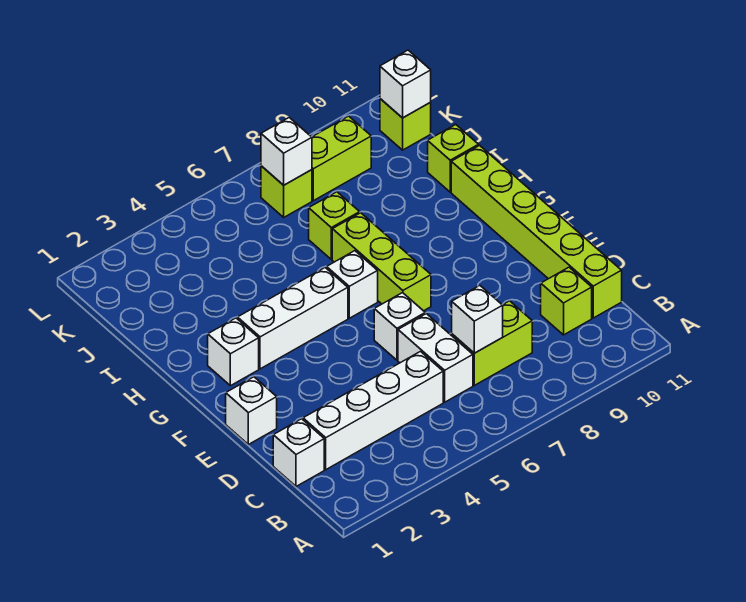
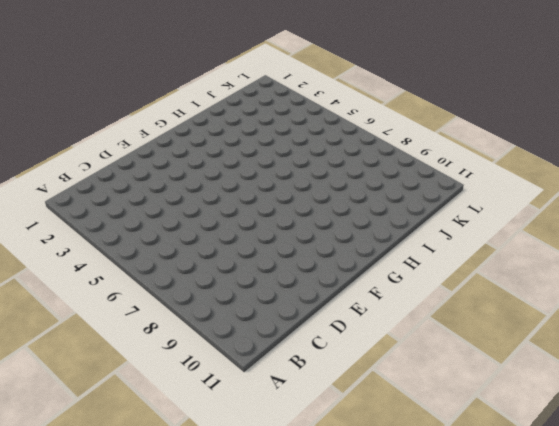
none -> white 1x1 brick [273,419,324,486]
none -> white 1x4 brick [303,352,443,470]
none -> white 1x2 brick [398,314,473,402]

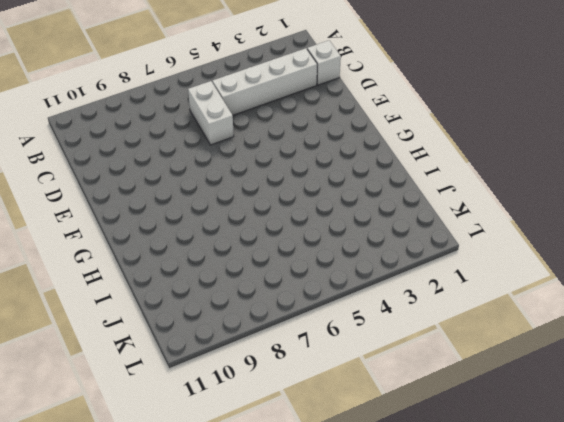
none -> lime 1x2 brick [452,301,532,385]
none -> lime 1x1 brick [541,267,592,335]
none -> lime 1x6 brick [451,145,622,318]

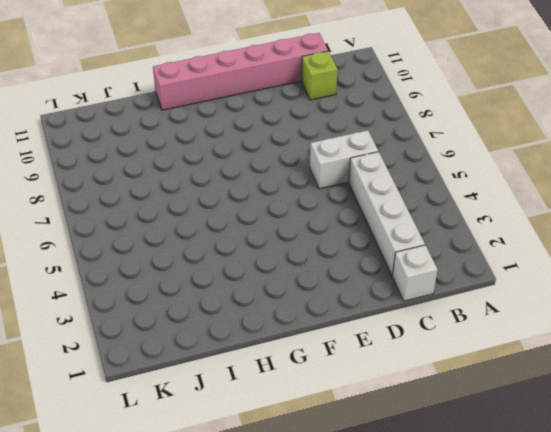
pink 1x6 brick [153,33,328,110] -> lime 1x6 brick [451,145,622,318]
none -> lime 1x2 brick [452,301,532,385]
none -> white 1x1 brick [226,377,277,444]
none -> white 1x1 brick [374,293,425,360]

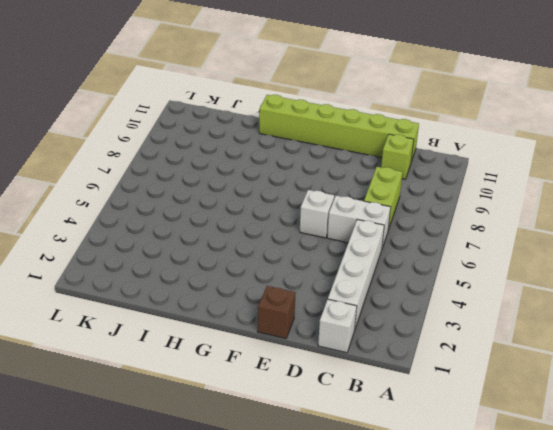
brown 1x1 brick [258,286,296,339] -> white 1x1 brick [226,377,277,444]
none -> lime 1x3 brick [332,213,431,311]
none -> white 1x1 brick [208,318,259,386]
none -> white 1x3 brick [237,268,348,369]

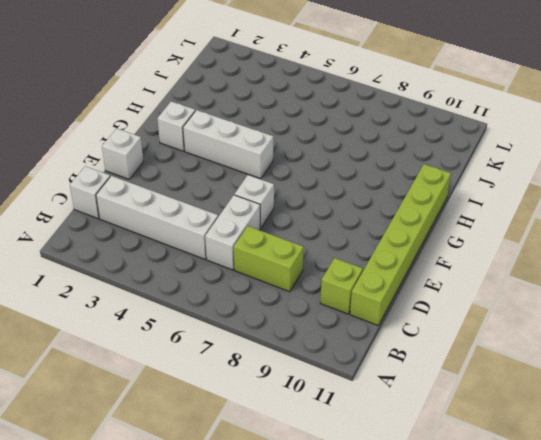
none -> lime 1x3 brick [332,213,431,311]
none -> white 1x1 brick [327,251,378,318]
none -> lime 1x1 brick [309,192,360,259]

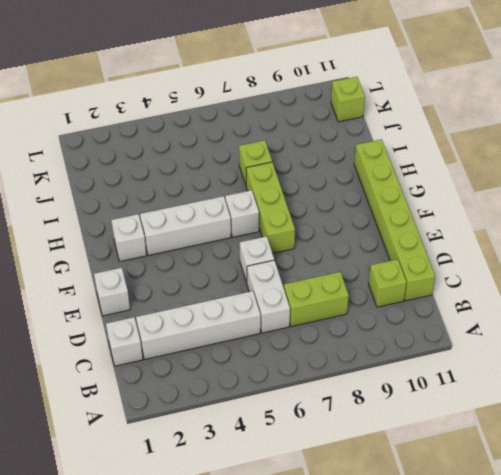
none -> lime 1x1 brick [428,124,478,192]
none -> lime 1x1 brick [261,166,312,217]
none -> lime 1x2 brick [312,116,371,201]

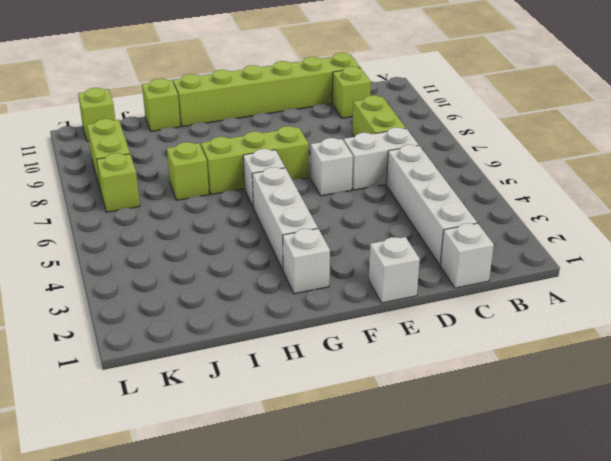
none -> white 1x1 brick [452,286,503,353]
none -> white 1x1 brick [261,118,312,185]
none -> white 1x1 brick [380,50,431,118]

